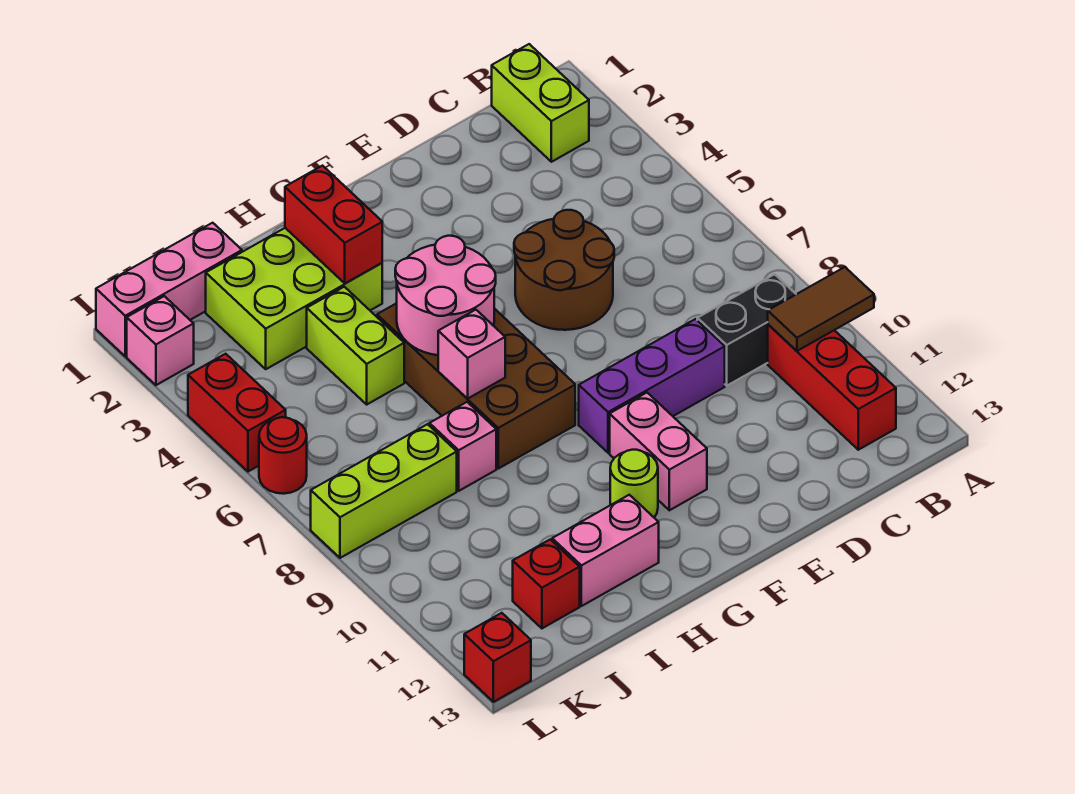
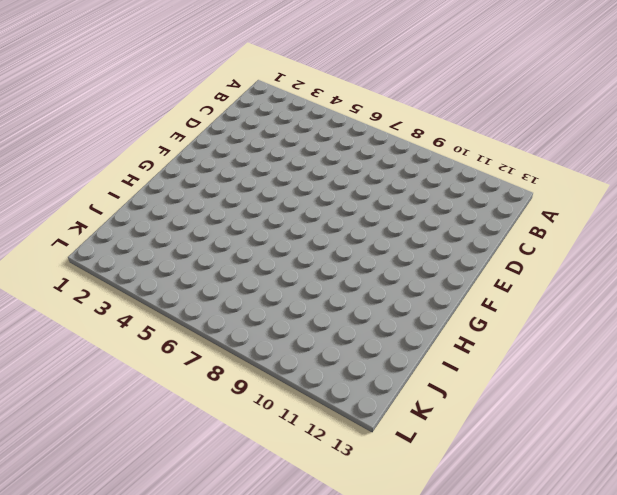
none -> lime 1x2 brick [492,44,589,162]
none -> black 1x2 brick [697,274,796,386]
none -> red 1x3 brick [768,325,896,450]

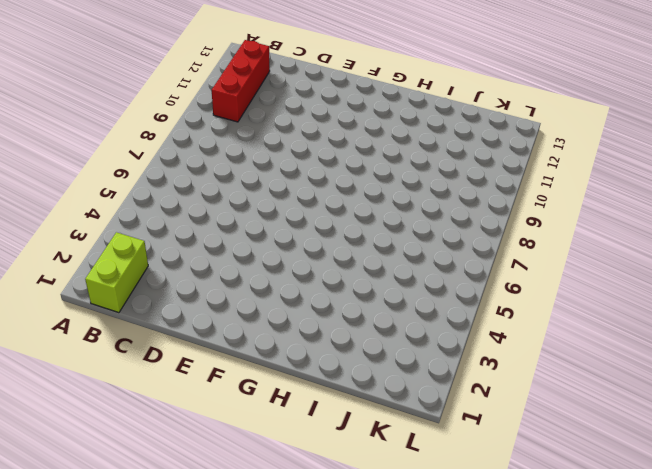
none -> black 1x2 brick [697,274,796,386]
none -> brown 2x2 round brick [514,210,614,330]
none -> purple 1x3 brick [579,319,725,453]

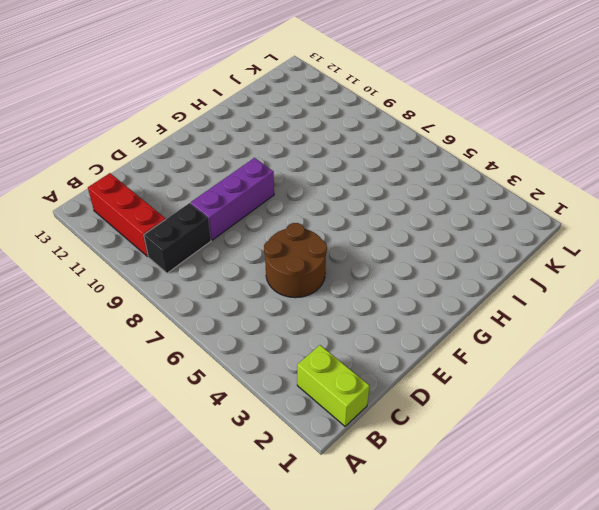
none -> pink 1x2 brick [610,393,707,510]
none -> brown 2x4 brick [377,303,575,469]
none -> lime 1x1 round brick [610,450,658,517]

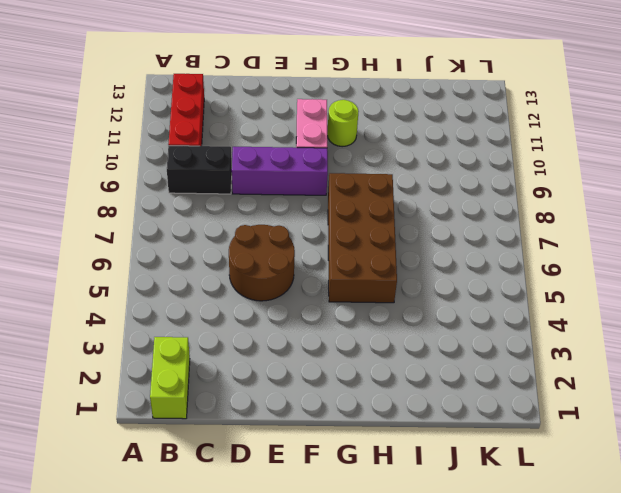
none -> lime 2x3 brick [206,228,382,369]
none -> pink 1x2 brick [552,495,659,606]
none -> lime 1x2 brick [307,287,404,404]

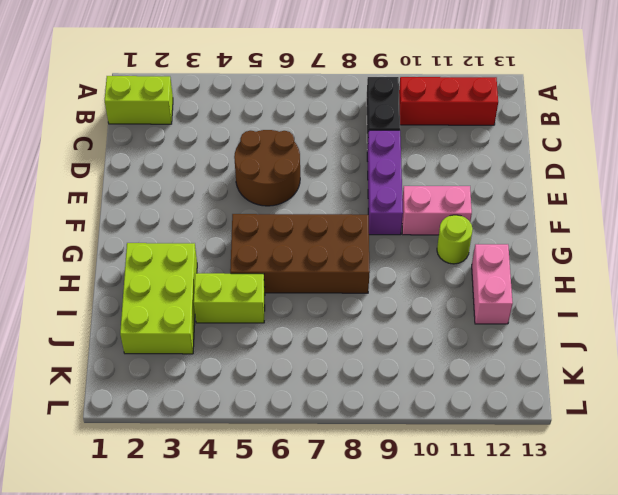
none -> pink 1x1 brick [429,402,496,491]
none -> pink 1x3 brick [96,223,242,356]
none -> lime 1x3 brick [311,424,457,558]

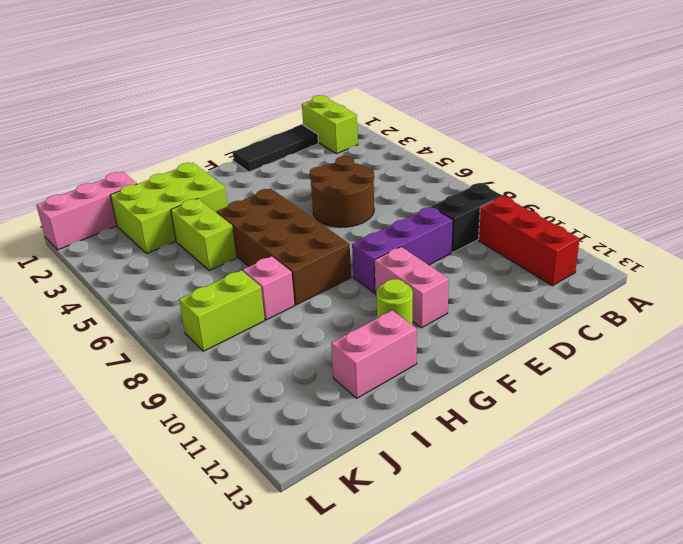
black 1x3 tile [233,125,318,172] -> none
lime 1x2 brick [179,270,265,351] -> lime 1x3 brick [311,424,457,558]
none -> red 1x1 brick [513,539,580,628]
none -> pink 1x1 brick [127,296,194,385]
none -> red 1x2 brick [188,354,286,472]

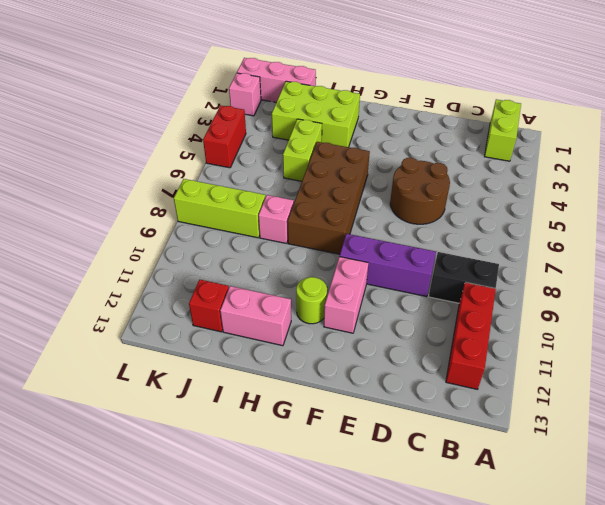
none -> red 1x1 round brick [259,417,307,494]
none -> red 1x1 brick [464,613,531,702]
none -> brown 1x2 tile [768,267,874,351]

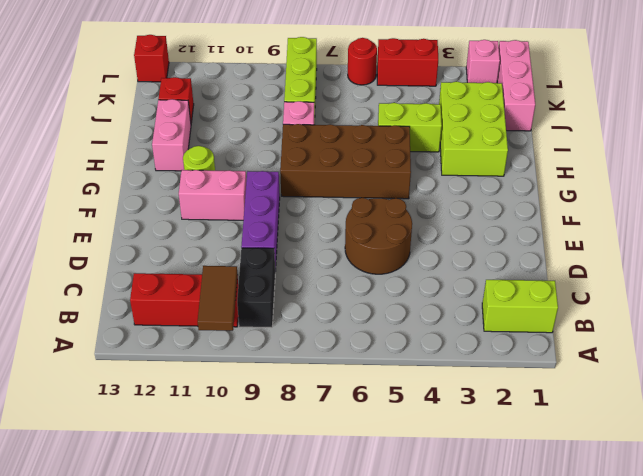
none -> pink 2x2 round brick [395,236,496,355]
none -> red 1x2 brick [285,166,382,283]
none -> pink 1x1 brick [438,310,505,399]

